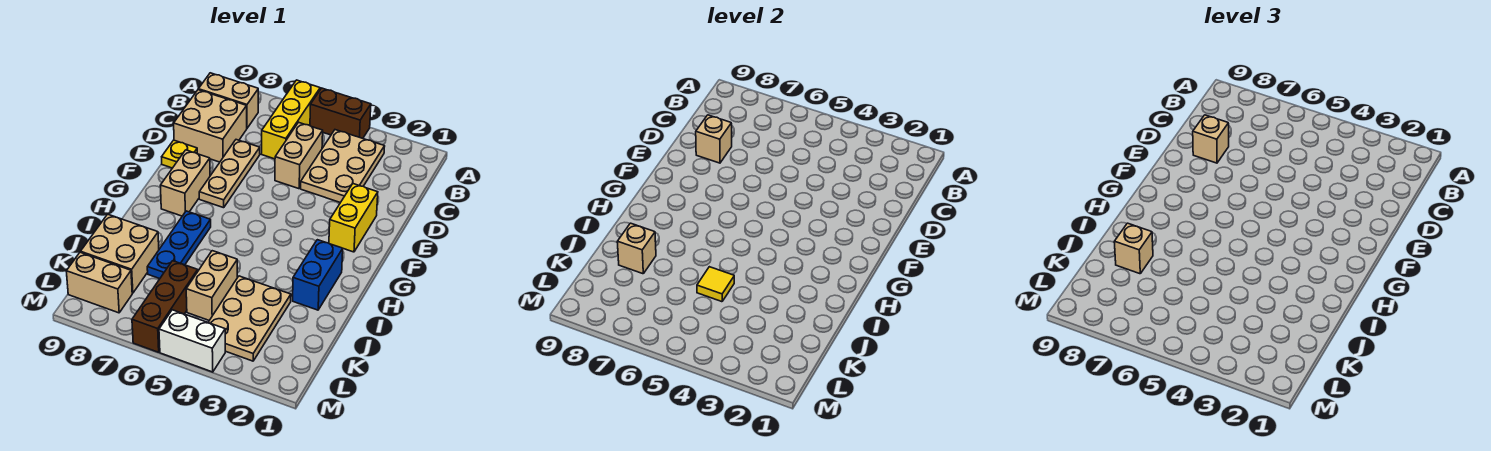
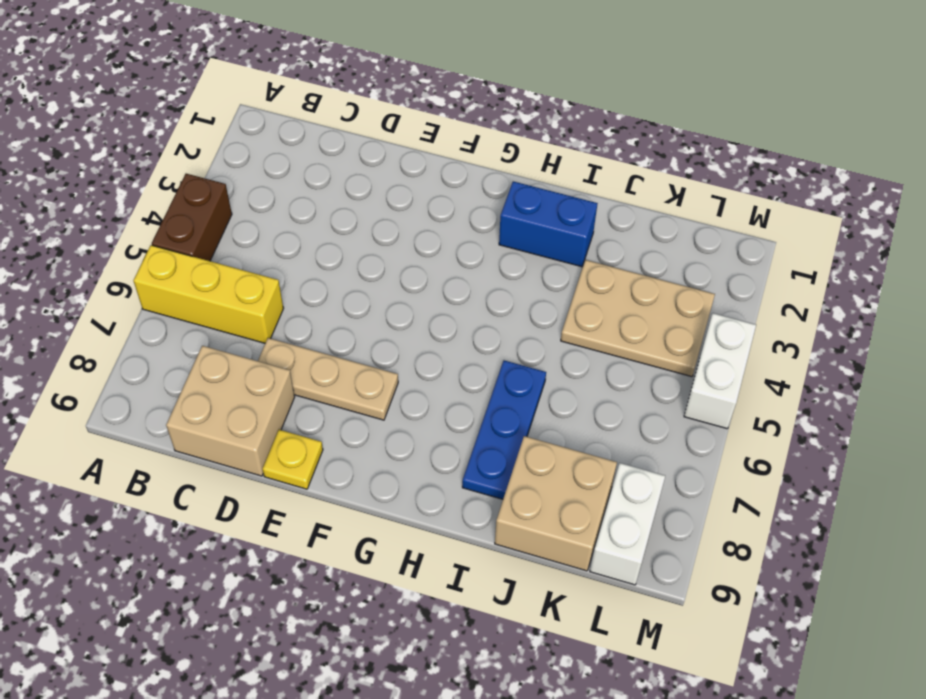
blue 1x3 plate [462,361,546,499] -> blue 1x3 plate turned to [147,211,211,279]
white 1x2 brick [590,463,665,585] -> tan 1x2 brick [66,252,132,313]
none -> tan 2x3 plate [301,130,385,203]
none -> tan 1x2 brick [198,73,258,128]
none -> tan 1x2 brick [275,122,323,189]

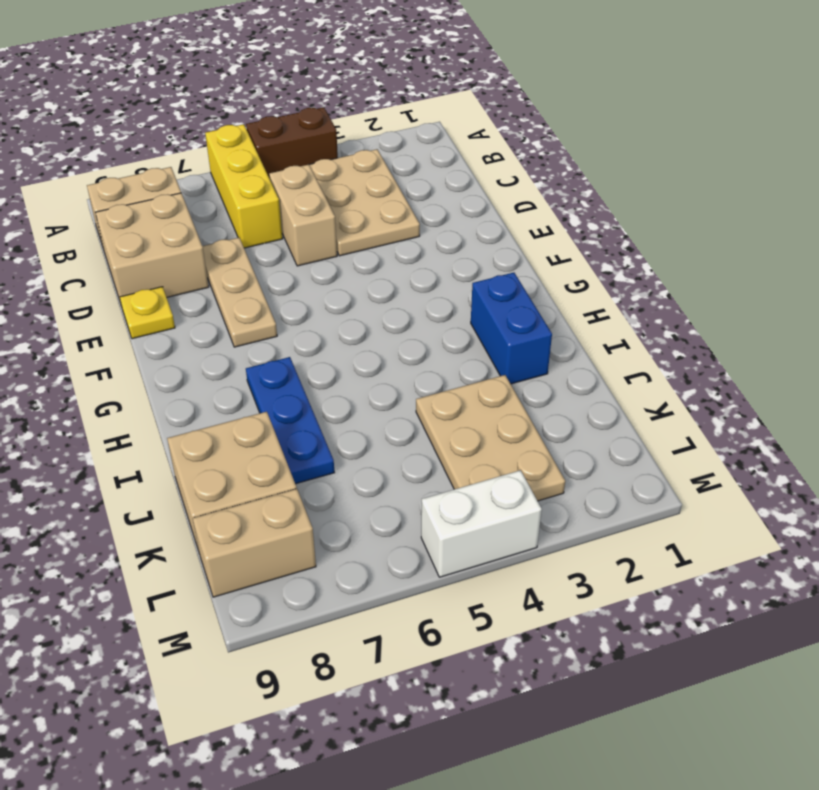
none -> yellow 1x2 brick [329,184,378,252]
none -> tan 1x2 brick [160,150,210,216]
none -> tan 1x2 brick [186,251,237,320]

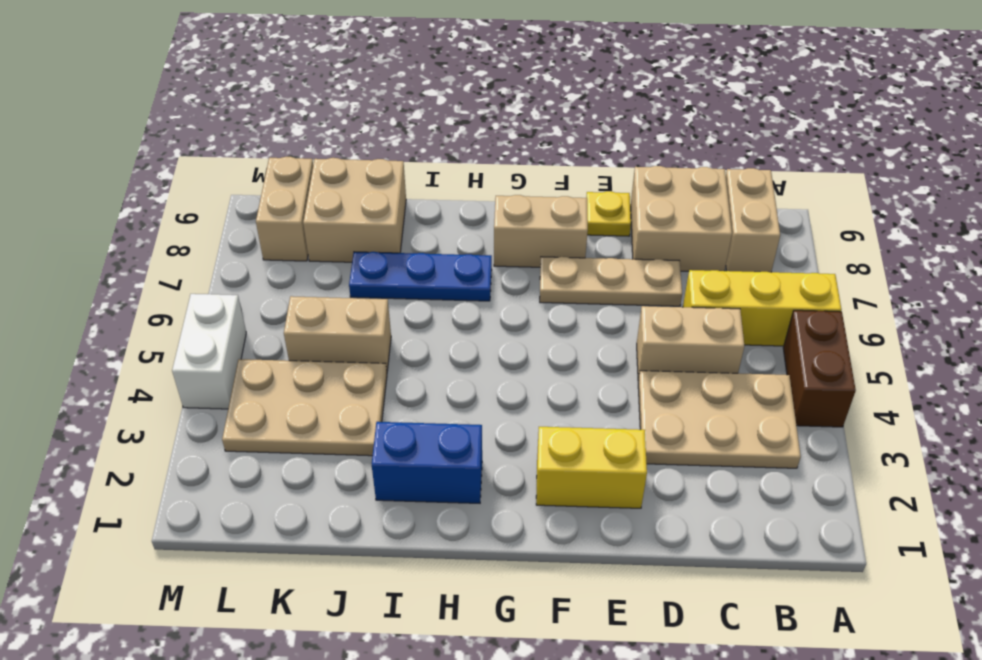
none -> brown 1x3 brick [132,261,198,352]
none -> tan 1x1 brick [696,115,732,163]
none -> yellow 1x1 tile [697,267,734,302]

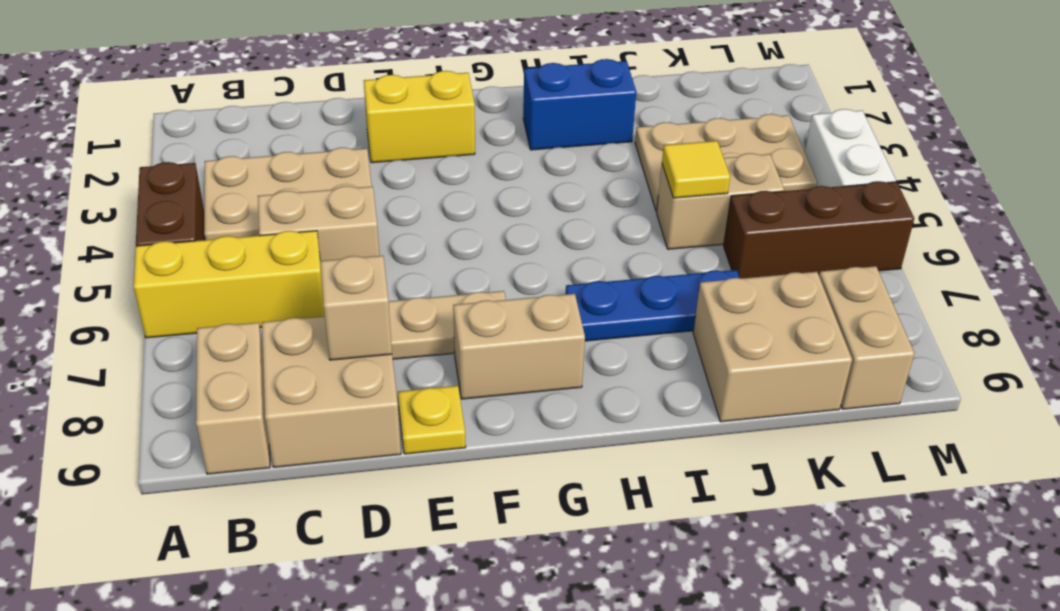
none -> tan 1x1 brick [617,223,656,274]
none -> tan 1x1 brick [1193,115,1229,163]
none -> tan 1x1 brick [1114,223,1153,274]

